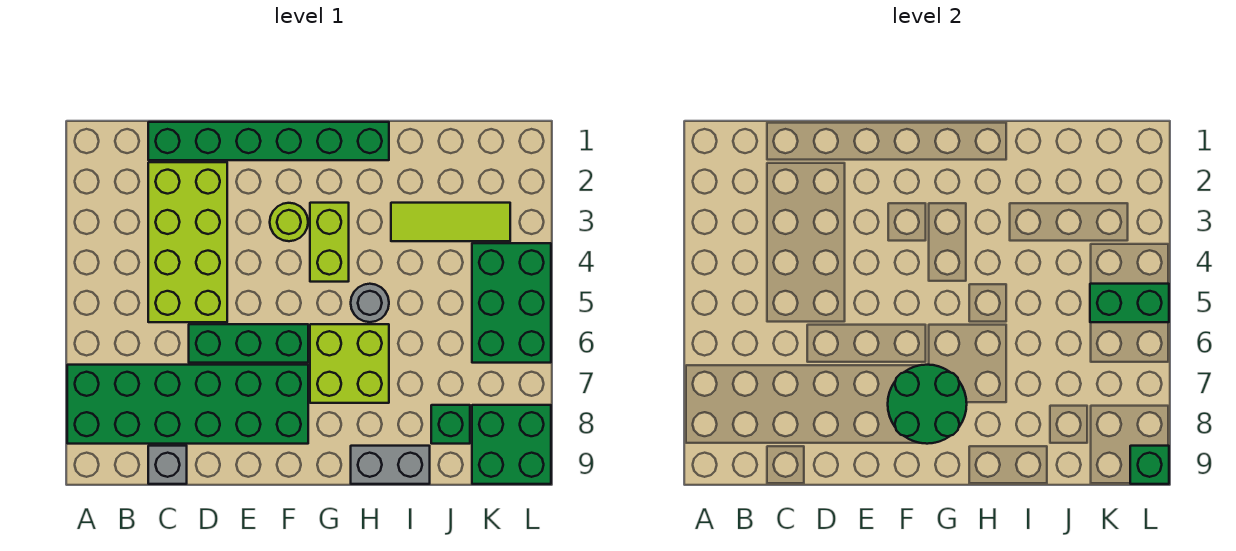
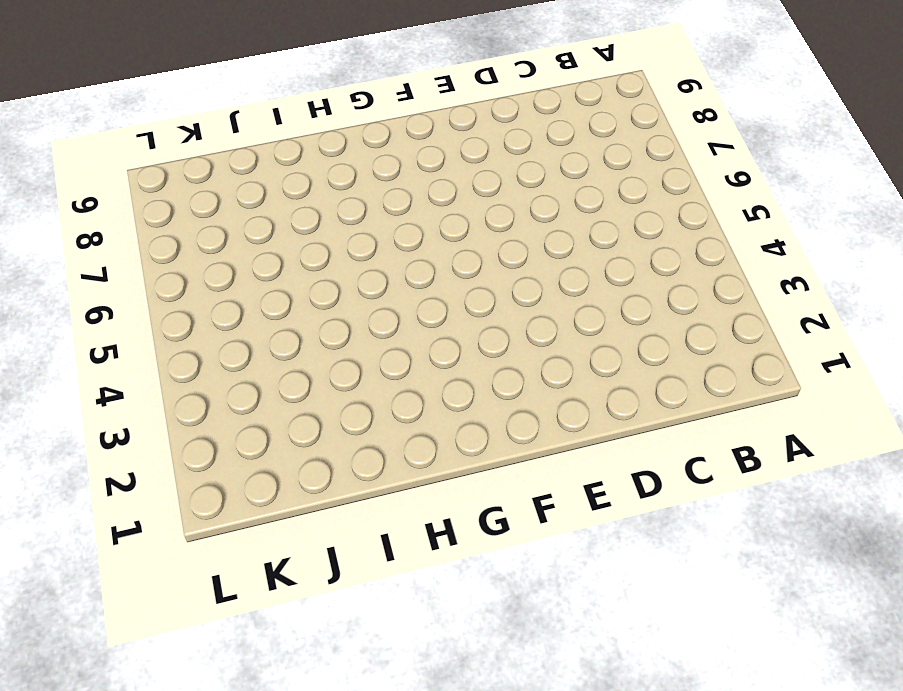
none -> green 2x6 brick [67,365,308,444]
none -> green 1x6 brick [148,122,389,160]
none -> lime 2x4 brick [148,162,227,322]

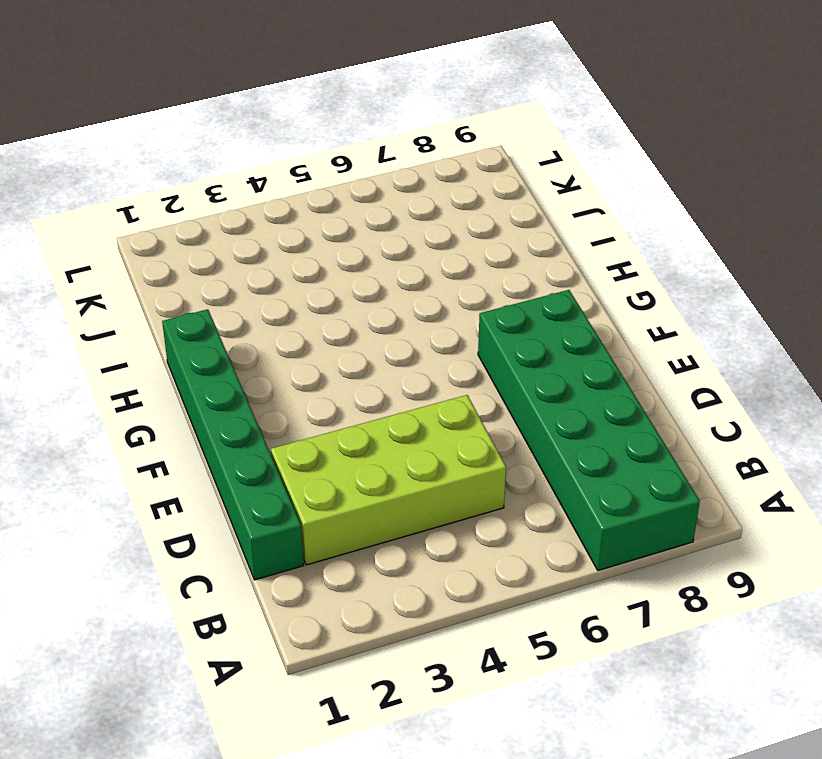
none -> grey 1x1 brick [148,446,187,484]
none -> green 1x3 brick [189,324,308,363]
none -> lime 1x1 round brick [270,203,308,241]

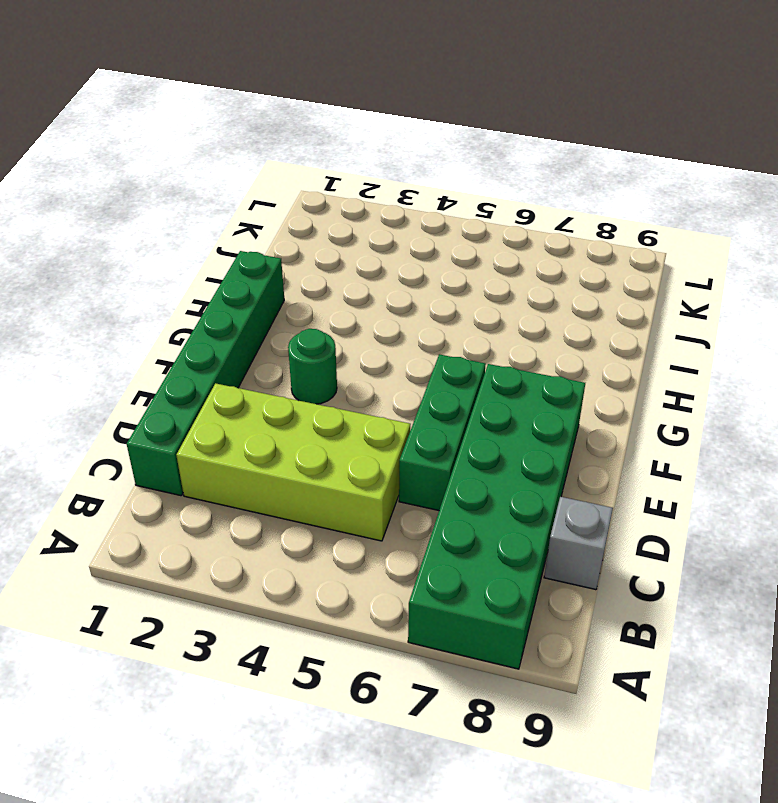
green 1x1 round brick [288,329,337,404] -> lime 1x1 round brick [270,203,308,241]
none -> lime 1x2 brick [310,203,349,282]
none -> lime 2x2 brick [310,324,389,403]
none -> grey 1x1 round brick [351,284,389,322]

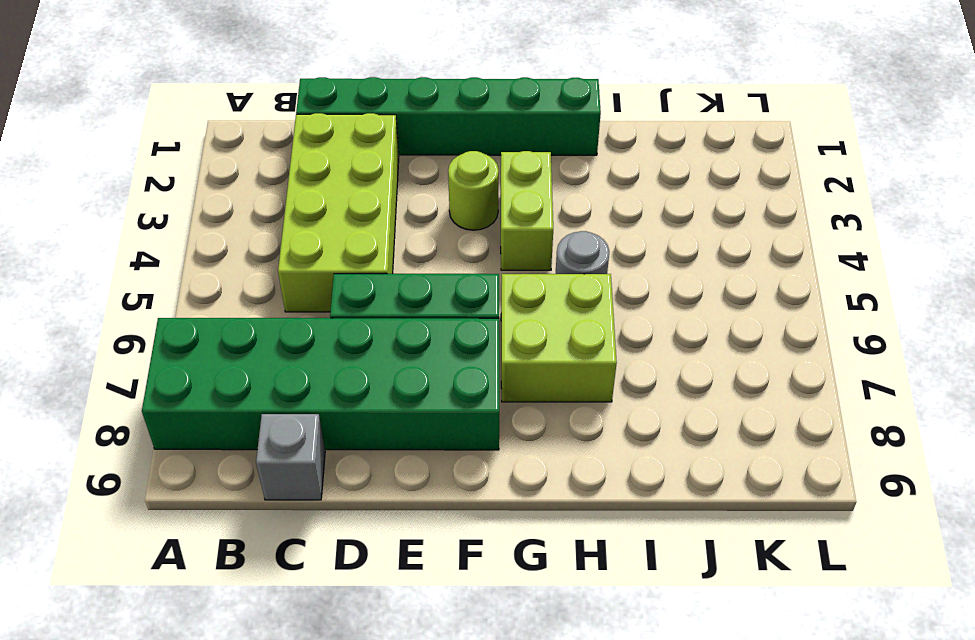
none -> grey 1x2 brick [351,446,430,484]
none -> lime 1x3 tile [391,203,510,241]
none -> green 1x1 brick [431,405,470,444]

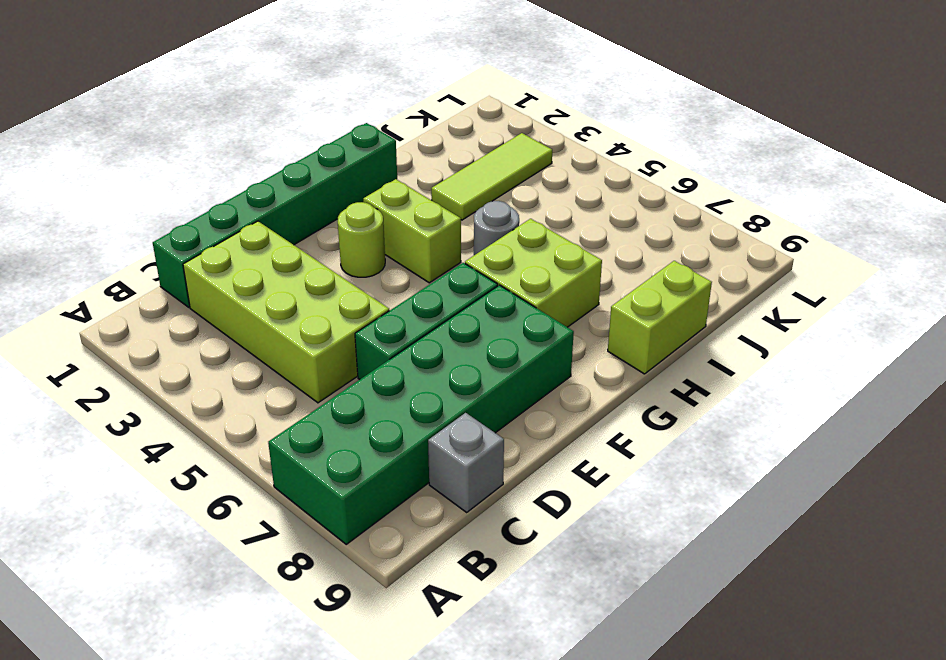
lime 1x2 brick [608,261,712,374] -> grey 1x2 brick [351,446,430,484]
none -> green 1x1 brick [431,405,470,444]
none -> green 2x3 brick [472,243,551,363]
none -> green 2x2 brick [472,405,551,484]

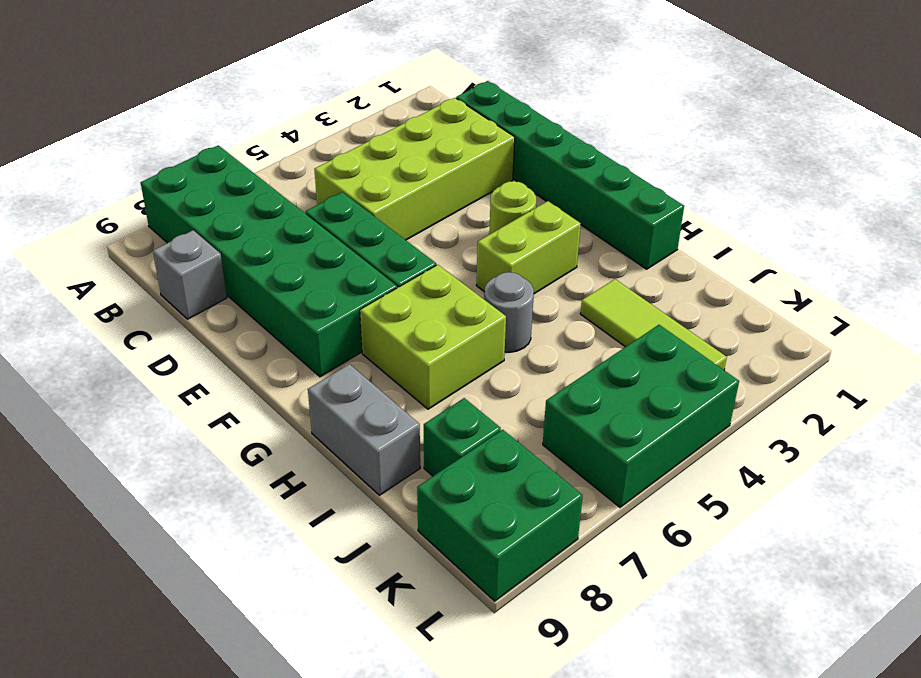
none -> green 2x2 round brick [888,365,967,444]
none -> green 1x2 brick [1090,284,1169,322]
none -> green 1x1 brick [1130,446,1169,484]

